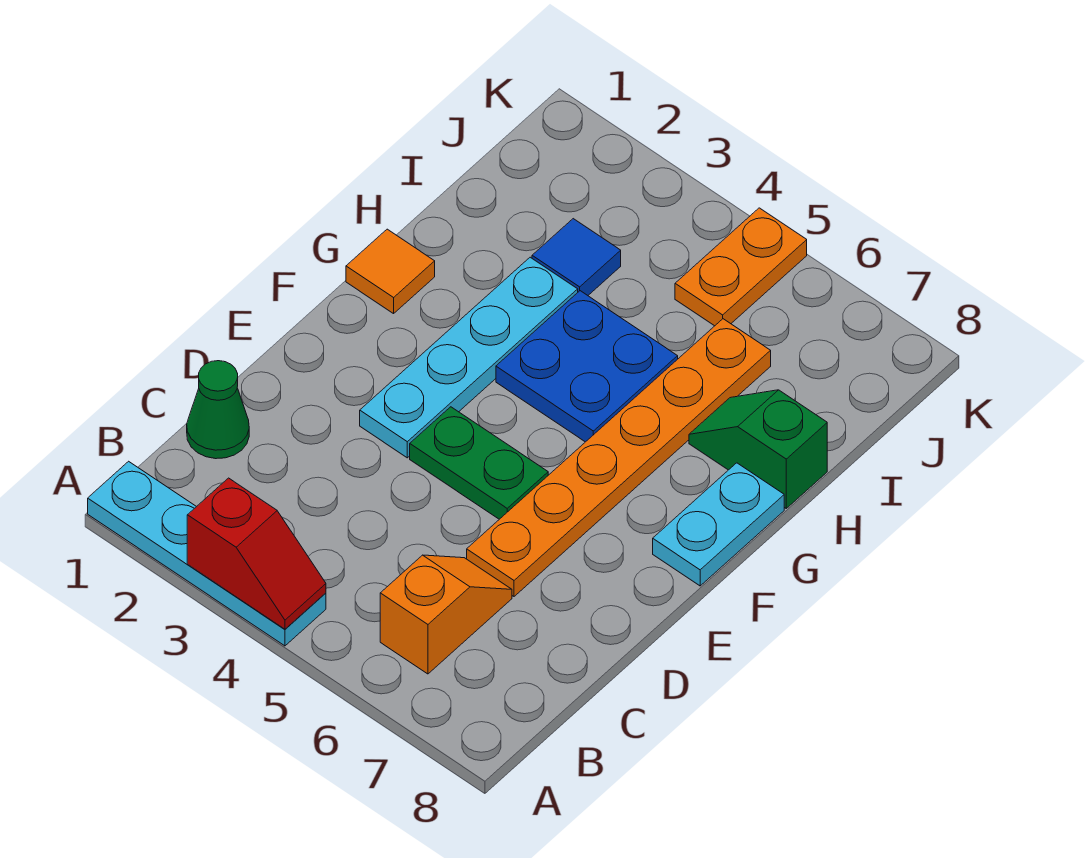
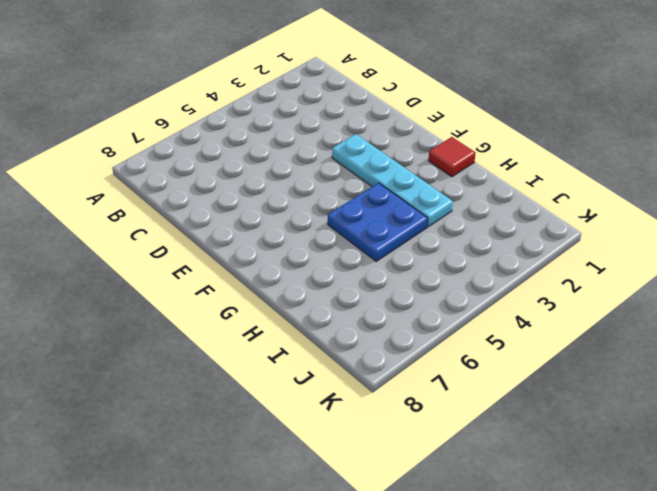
red 1x1 tile [429,137,475,177] -> orange 1x1 tile [346,229,435,314]
none -> cyan 1x4 plate [88,461,326,646]
none -> orange 1x2 slope [380,555,512,674]
none -> green 1x1 cone [187,361,249,459]

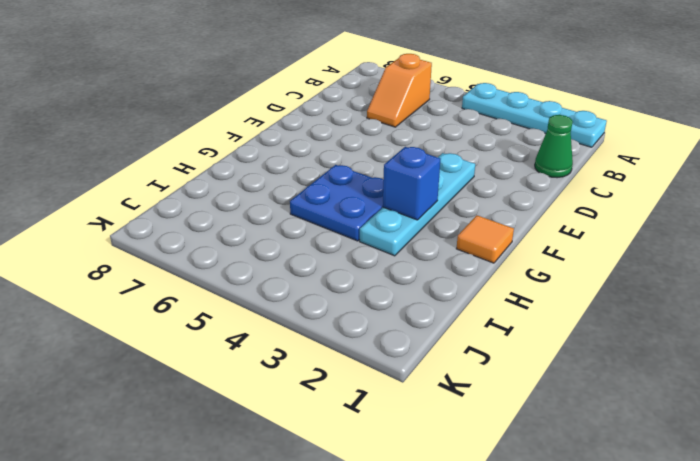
blue 1x1 brick [383,147,440,220] -> none
none -> orange 1x6 plate [467,319,771,596]
none -> green 1x2 plate [410,407,548,519]
none -> cyan 1x2 plate [653,463,784,586]

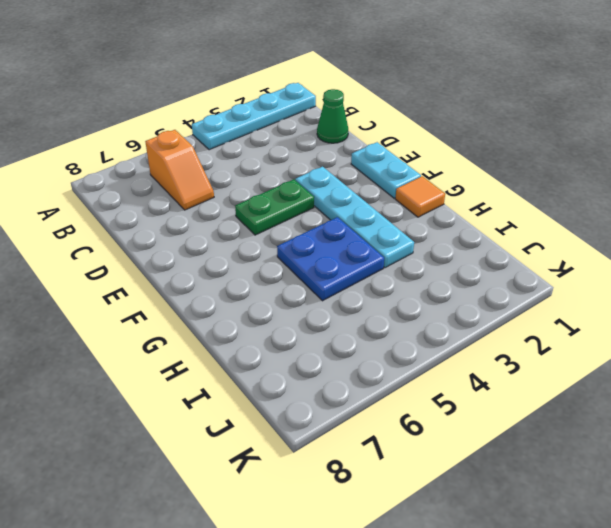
cyan 1x2 plate [351,142,421,198] -> cyan 1x2 plate moved to [653,463,784,586]
none -> orange 1x6 plate [467,319,771,596]
none -> green 1x2 slope [689,390,827,508]
none -> blue 1x1 tile [532,219,621,295]

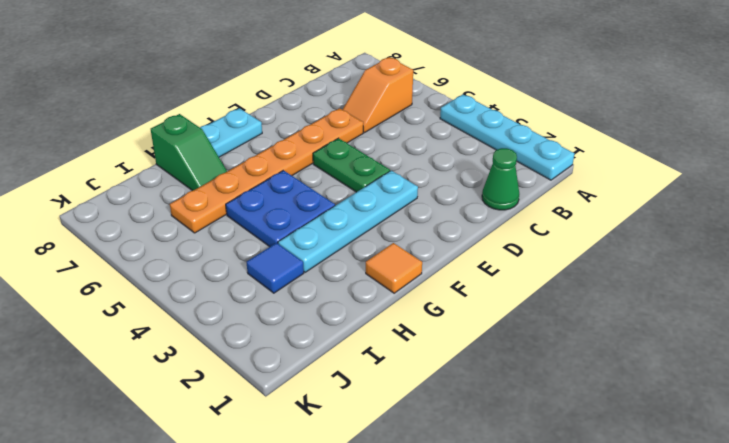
none -> orange 1x2 plate [675,208,807,326]
none -> red 1x2 slope [187,478,326,629]

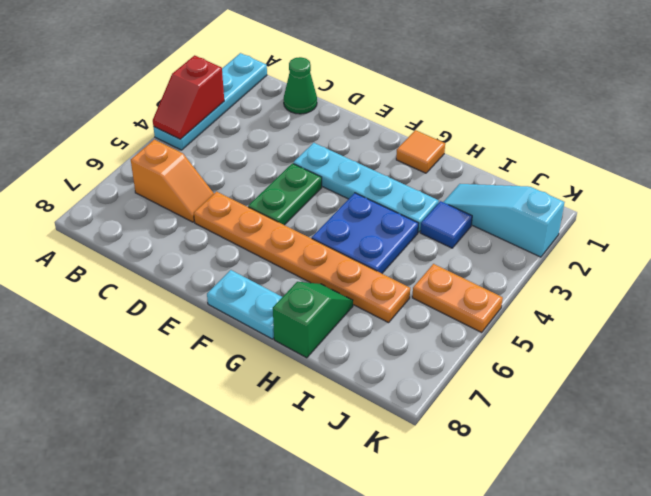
cyan 1x3 slope [444,184,565,257] -> none

